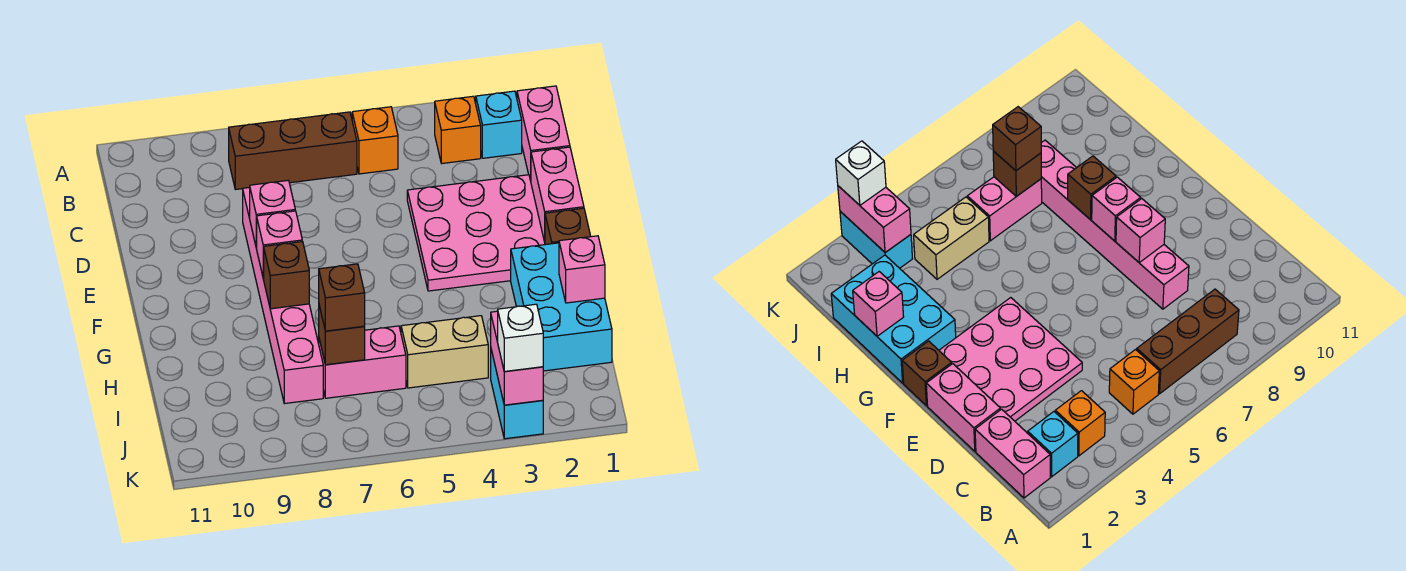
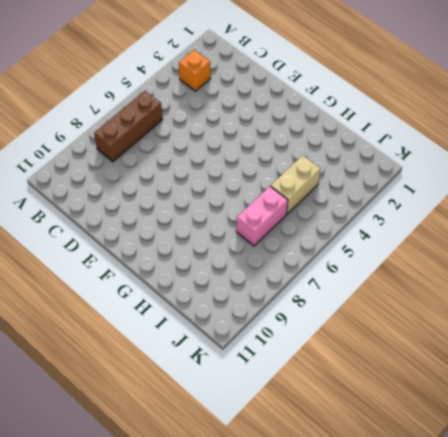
none -> pink 1x2 brick [517,86,570,181]
none -> cyan 1x1 brick [476,91,522,158]
none -> orange 1x1 brick [352,107,398,174]

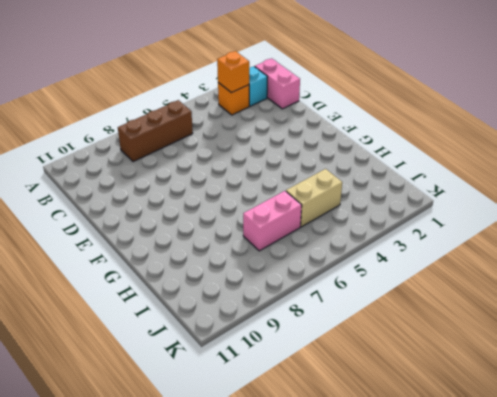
orange 1x1 brick [217,51,249,93] -> orange 1x1 brick moved to [352,107,398,174]
none -> pink 1x2 brick [531,147,584,242]
none -> pink 3x3 plate [407,175,545,291]
none -> pink 1x6 brick [243,187,323,404]

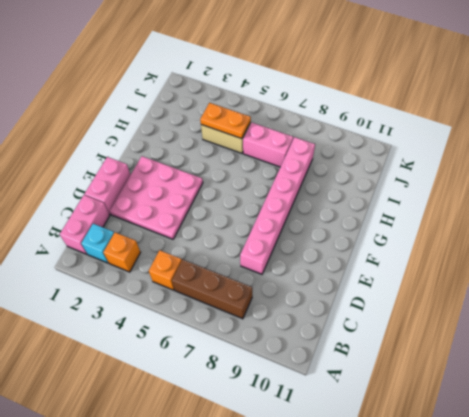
orange 1x2 plate [200,103,251,139] -> none
none -> brown 1x1 brick [545,208,591,245]
none -> cyan 2x3 brick [511,243,612,371]
none -> cyan 1x2 brick [491,350,543,439]

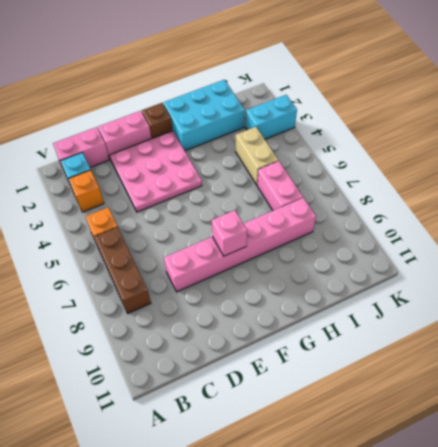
none -> pink 1x1 brick [250,180,295,247]
none -> brown 1x1 brick [264,242,309,309]
none -> pink 1x1 brick [559,236,605,303]

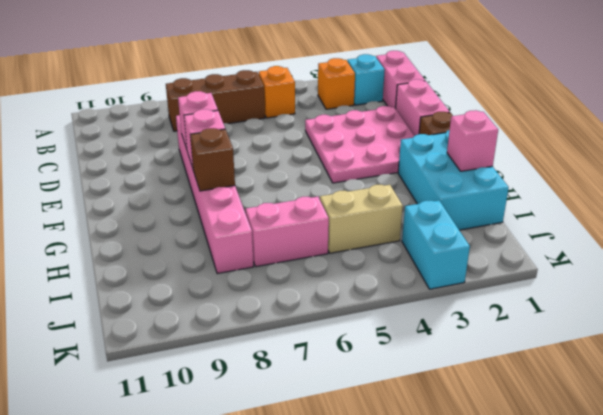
none -> brown 1x1 brick [319,306,365,365]
none -> pink 1x2 brick [491,311,543,405]
none -> brown 1x1 brick [319,264,365,331]

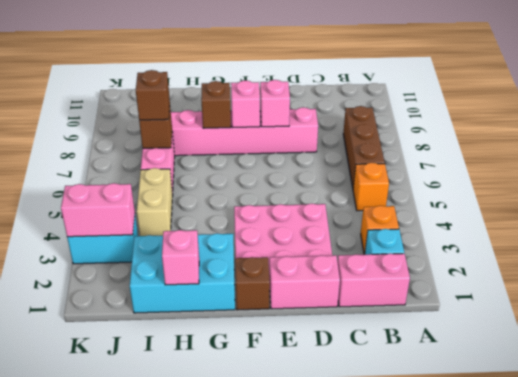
none -> white 1x1 brick [498,304,543,372]

